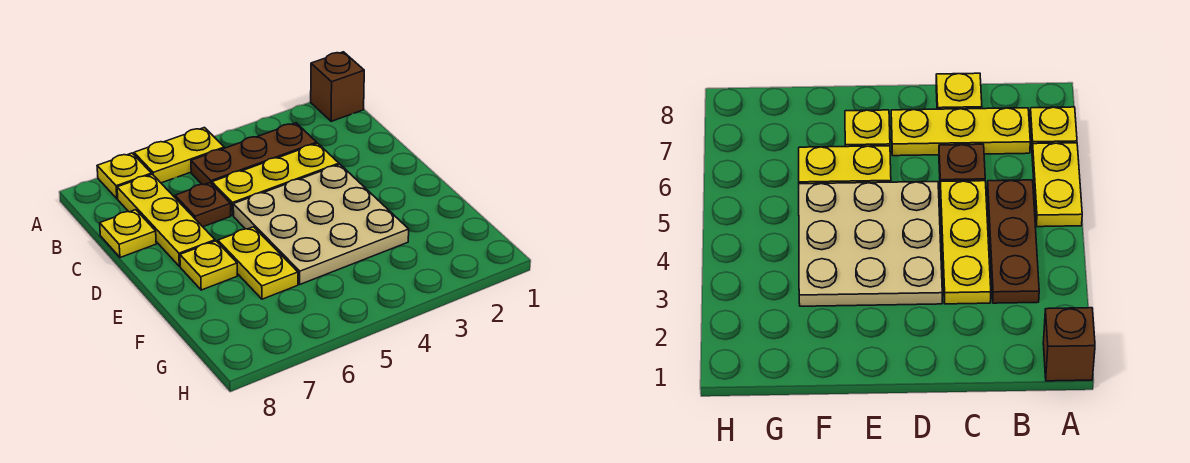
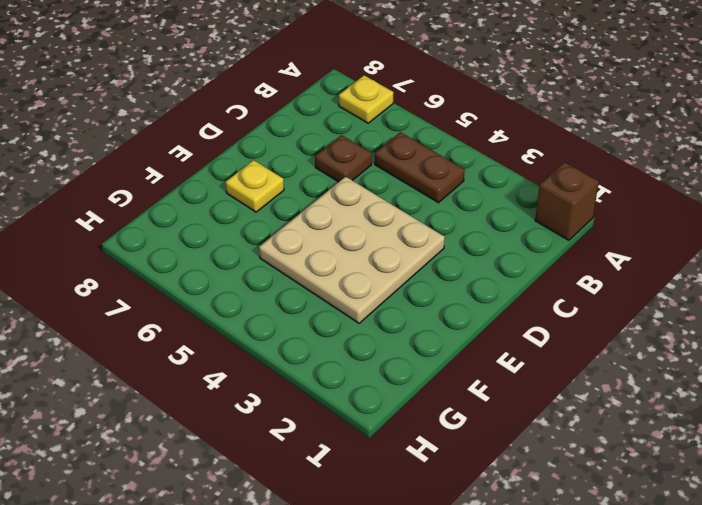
brown 1x2 plate [375,132,465,203] -> brown 1x3 plate [191,123,317,185]
none -> yellow 1x2 plate [134,128,224,183]
none -> yellow 1x3 plate [117,174,215,266]

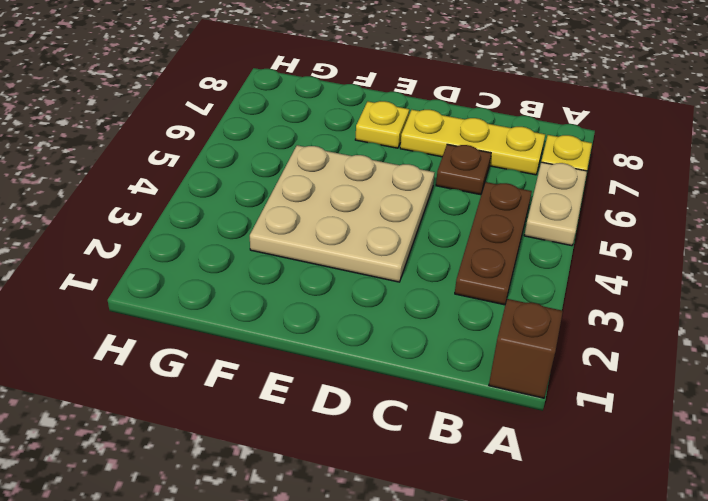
tan 1x2 plate [524,162,587,246] -> yellow 1x2 plate [134,128,224,183]
none -> yellow 1x3 plate [212,143,339,215]
none -> yellow 1x1 plate [100,210,156,258]

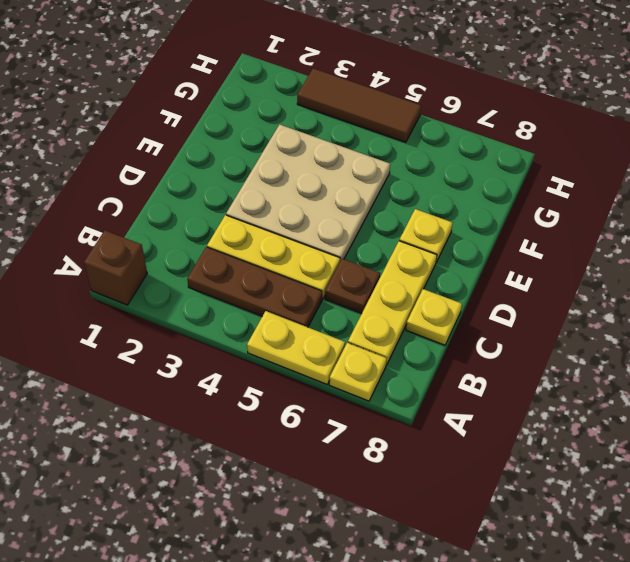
brown 1x3 tile [297,68,421,142] -> none
none -> yellow 1x2 plate [218,227,298,299]

